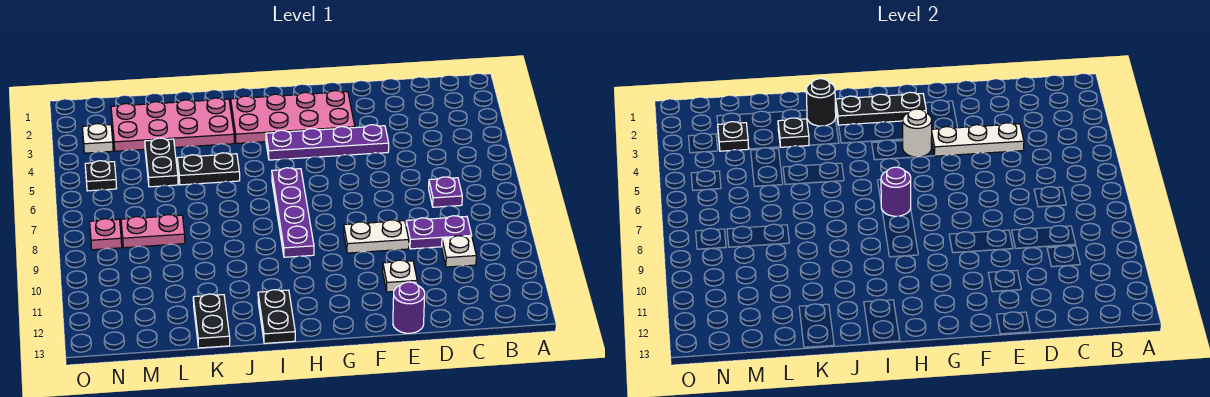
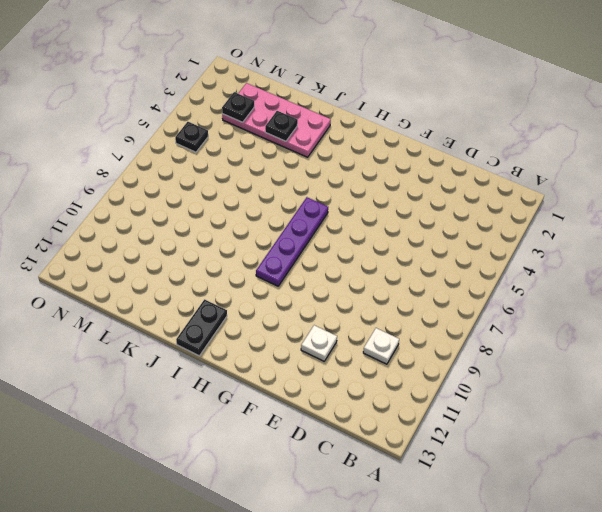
none -> purple 1x1 plate [429,177,462,207]
none -> purple 1x2 plate [406,216,472,249]
none -> purple 1x4 plate [266,125,389,160]

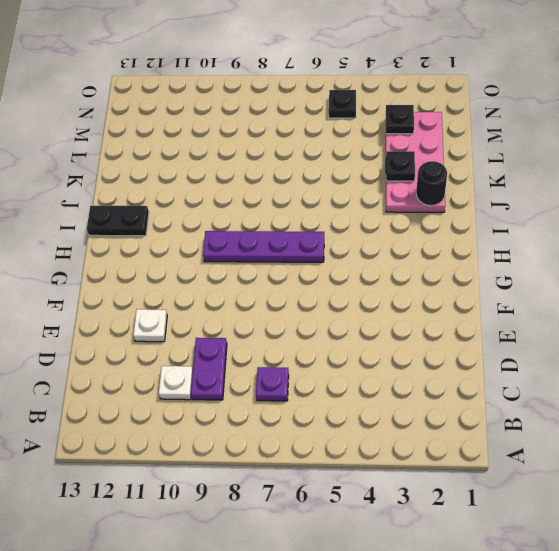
none -> purple 1x4 plate [266,125,389,160]
none -> white 1x2 plate [344,220,409,253]
none -> purple 1x1 round brick [393,282,425,333]

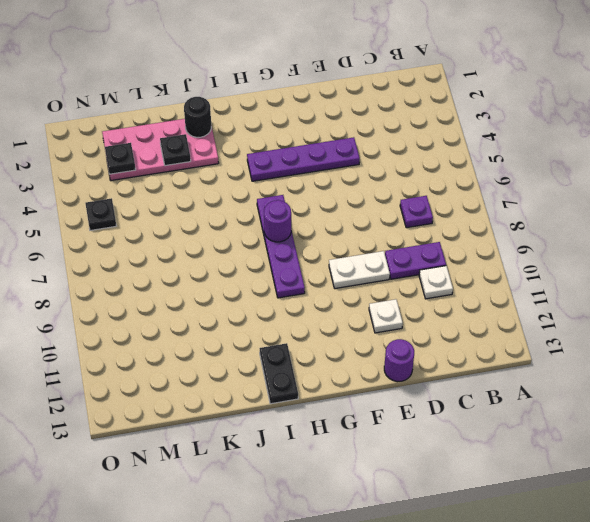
none -> pink 2x4 plate [231,91,355,144]
none -> black 1x2 plate [177,153,240,185]
none -> black 1x2 plate [193,294,230,348]

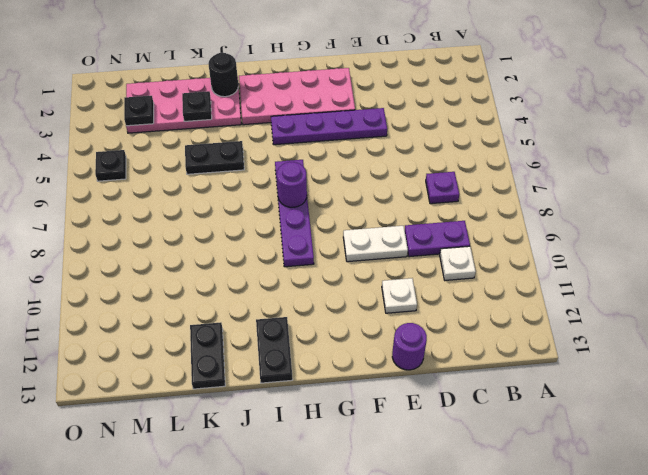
none -> black 1x2 plate [145,138,178,187]
none -> pink 1x2 plate [121,215,185,248]
none -> white 1x1 plate [82,124,113,153]

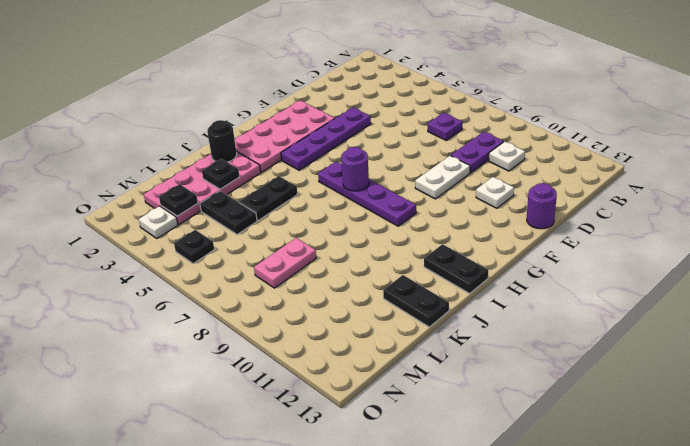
none -> pink 1x1 plate [90,219,122,250]
none -> white 1x3 plate [931,123,1024,156]
none -> black 1x3 plate [836,92,926,125]

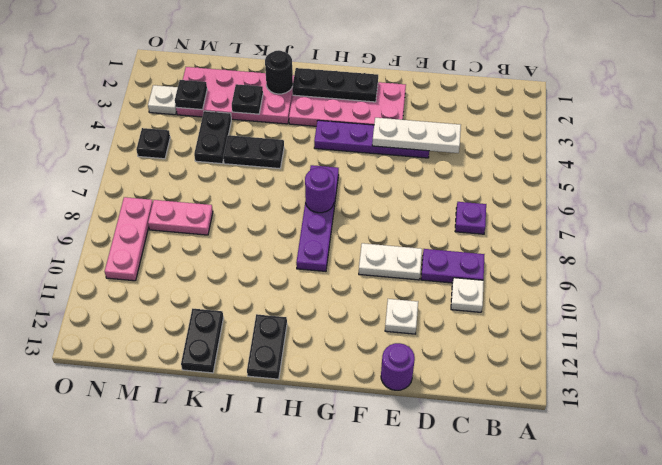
pink 1x3 plate [105,197,153,281] -> pink 1x1 plate [90,219,122,250]
none -> white 1x1 round brick [903,109,932,157]

